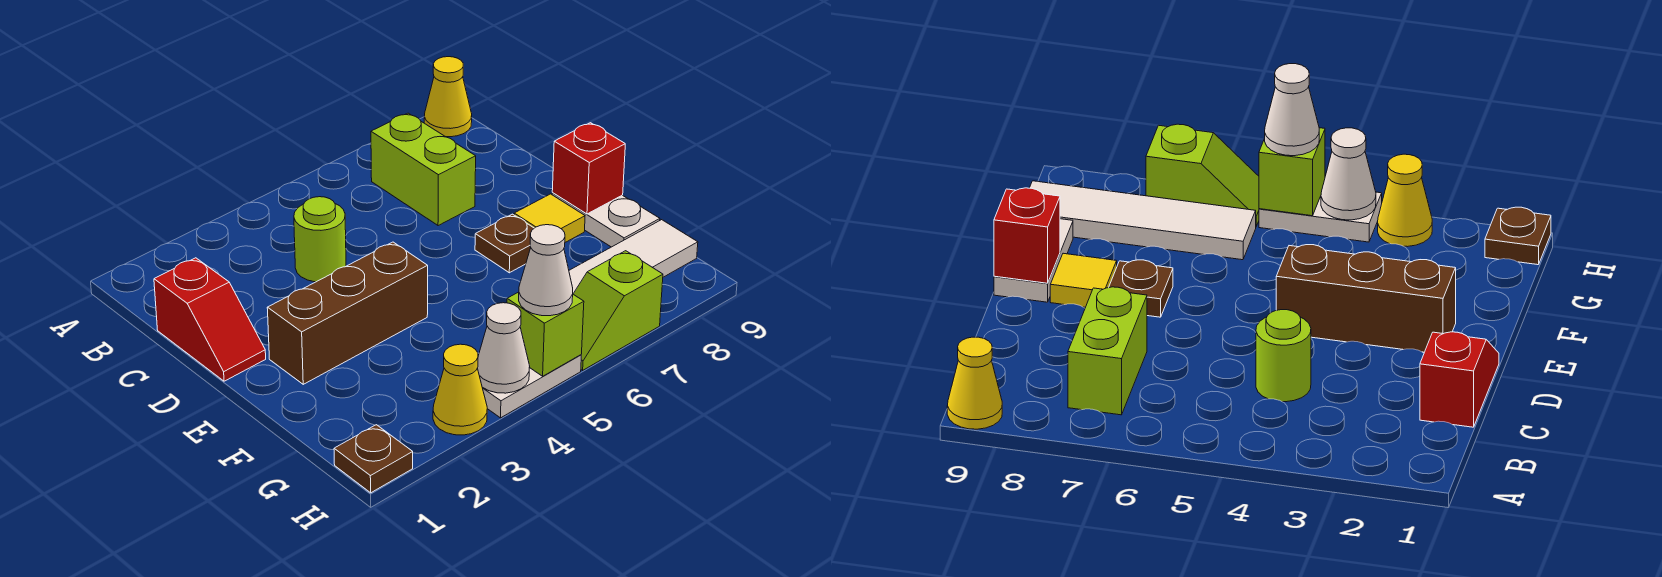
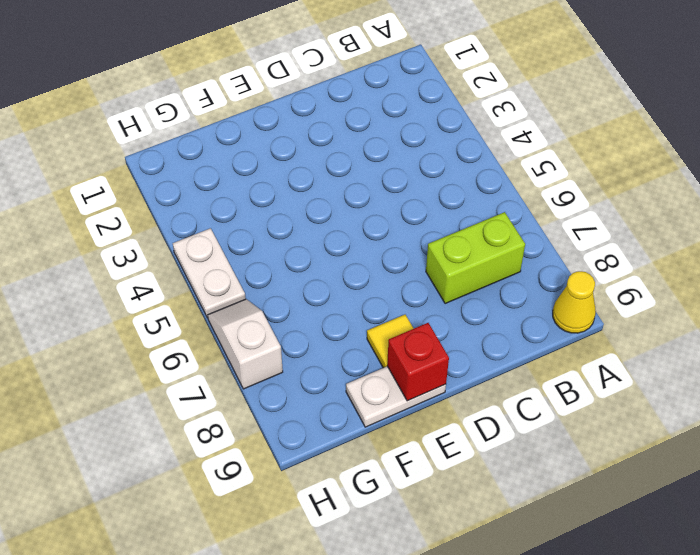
white 1x2 slope [208,299,283,389] -> lime 1x2 slope [573,251,663,370]
none -> red 1x2 slope [154,258,266,381]
none -> lime 1x1 round brick [294,197,346,282]
none -> brown 1x3 brick [267,242,428,384]

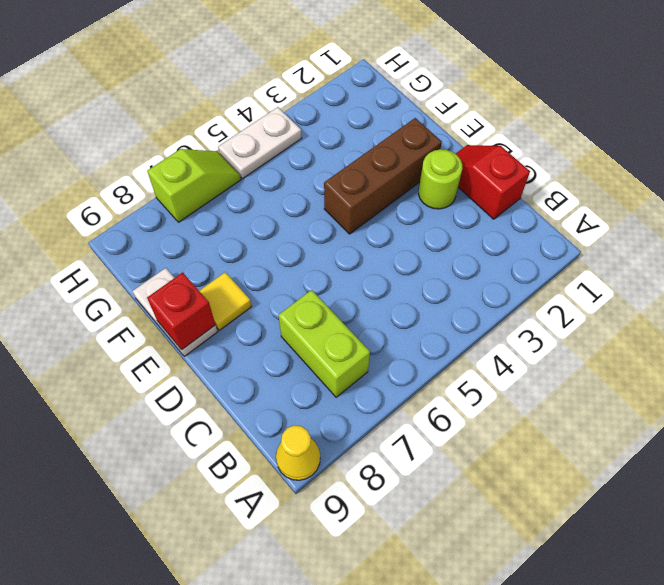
lime 1x1 round brick [418,149,462,209] -> lime 1x1 round brick moved to [294,197,346,282]
none -> brown 1x1 plate [475,214,534,273]
none -> white 1x4 tile [569,220,698,293]
none -> brown 1x1 plate [334,425,413,493]

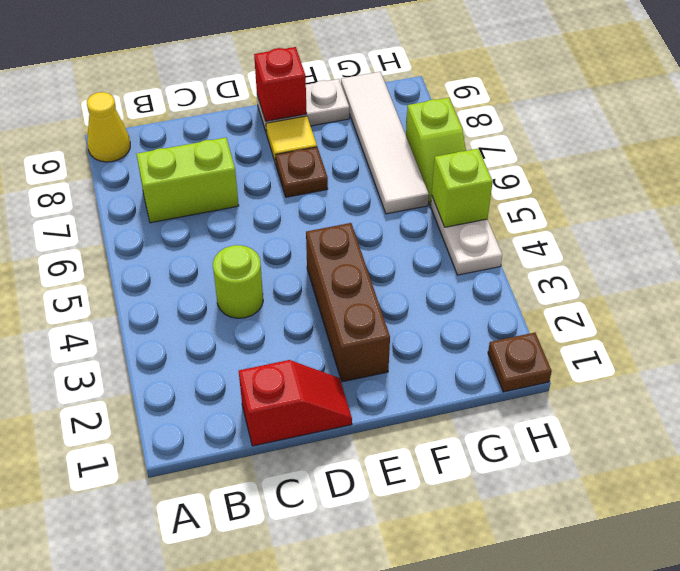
none -> yellow 1x1 cone [433,344,487,435]
none -> white 1x1 cone [478,303,530,393]
none -> white 1x1 cone [519,225,573,316]

